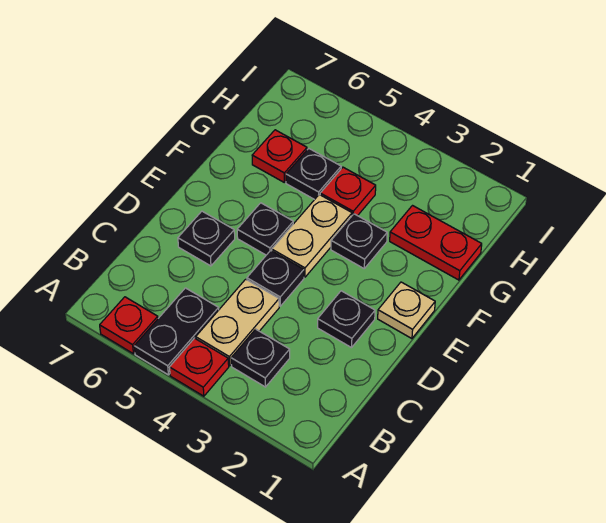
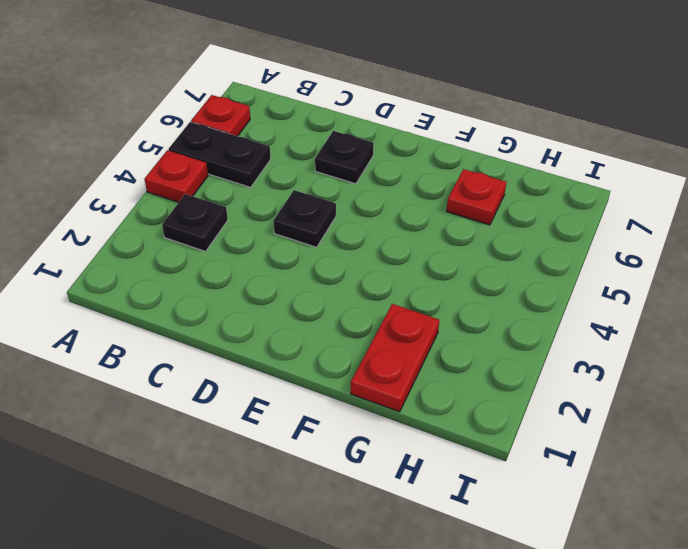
none -> tan 1x2 plate [196,279,279,366]
none -> black 1x1 plate [318,291,375,348]
none -> tan 1x1 plate [378,282,435,339]

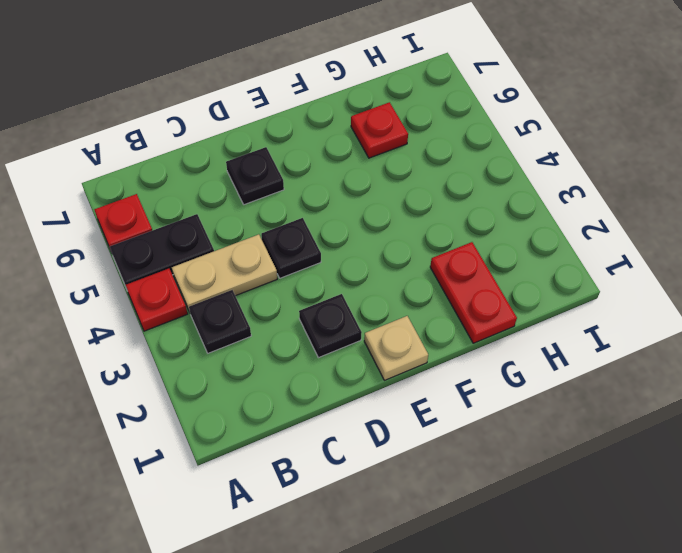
none -> tan 1x2 plate [272,195,352,277]
none -> black 1x1 plate [237,203,293,255]
none -> black 1x1 plate [331,214,387,268]

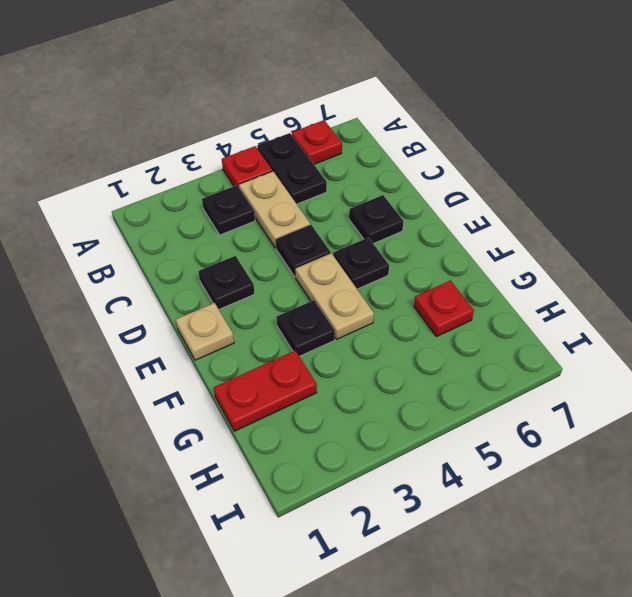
none -> red 1x1 plate [320,167,376,216]
none -> black 1x1 plate [286,149,341,200]

